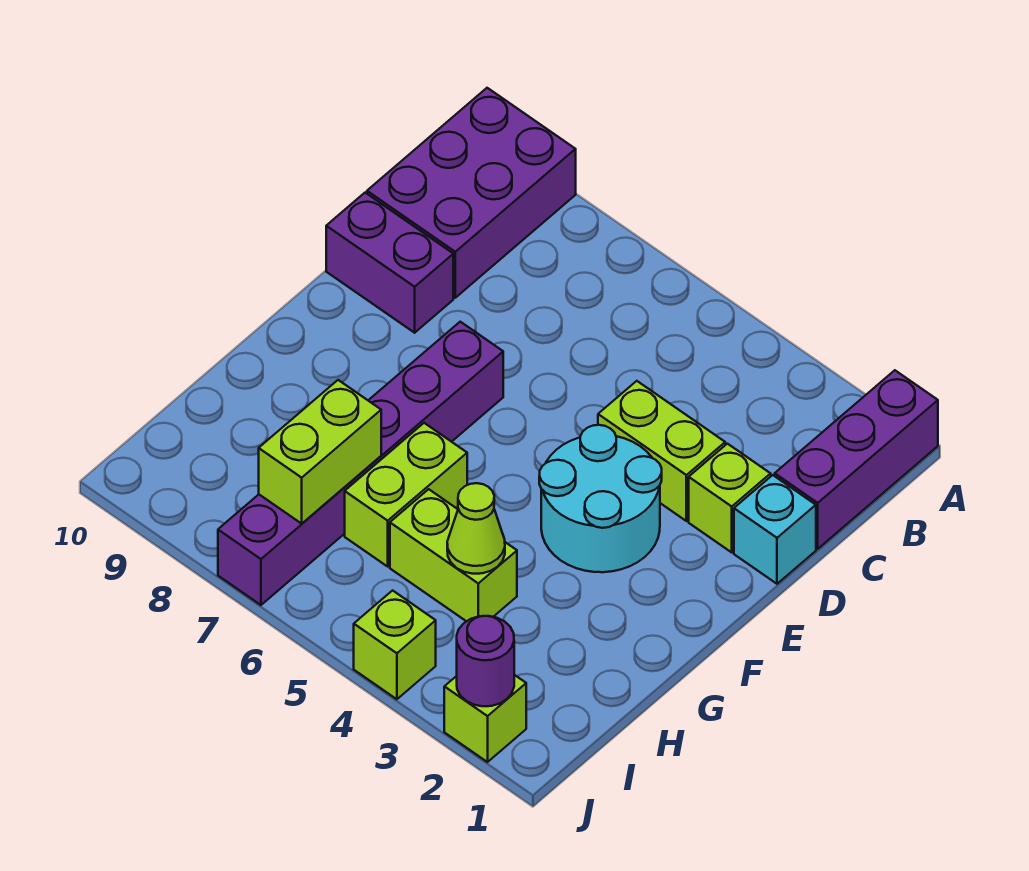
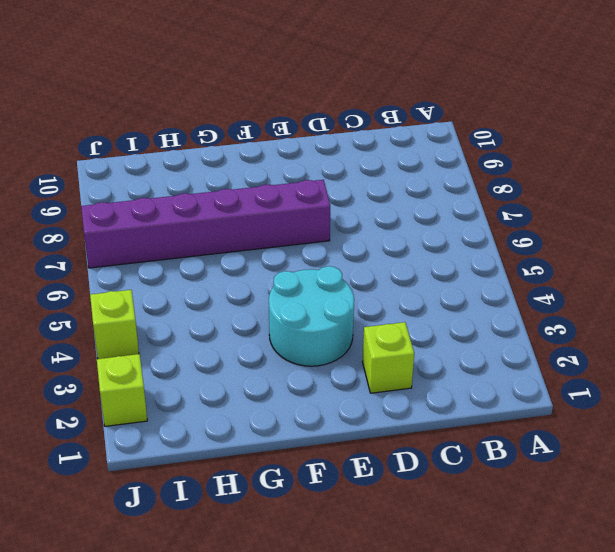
none -> purple 1x3 brick [775,370,938,549]
none -> purple 2x3 brick [367,88,576,298]
none -> cyan 1x1 brick [734,475,816,584]

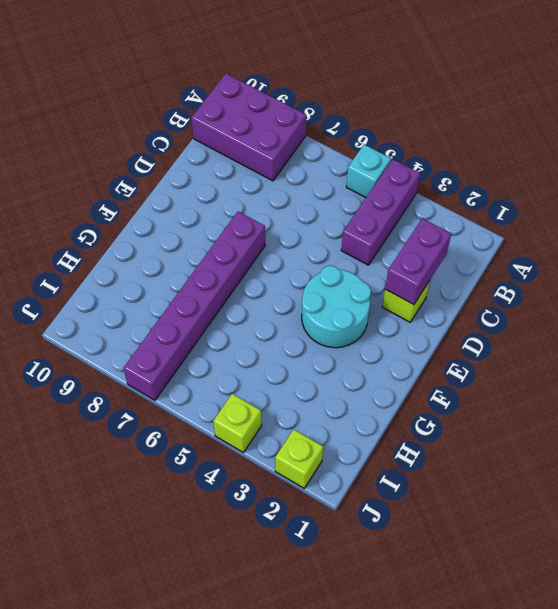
purple 1x3 brick [341,159,420,265] -> purple 1x3 brick moved to [775,370,938,549]
cyan 1x1 brick [346,145,391,197] -> cyan 1x1 brick moved to [734,475,816,584]
purple 2x3 brick [191,74,306,181] -> purple 2x3 brick turned to [367,88,576,298]
purple 1x2 brick [385,219,451,305] -> purple 1x2 brick turned to [326,193,453,333]
none -> lime 1x2 brick [598,381,725,521]
none -> lime 1x2 brick [345,423,467,566]
none -> lime 1x2 brick [390,489,517,621]

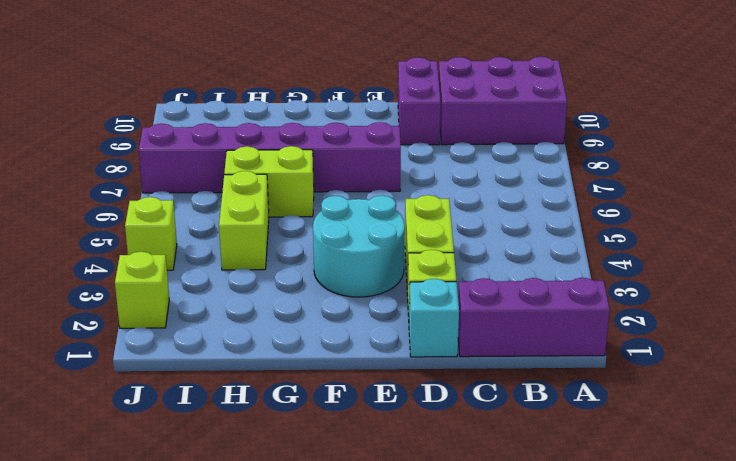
none -> lime 1x1 cone [447,483,505,574]
none -> lime 1x2 brick [259,380,381,523]
none -> purple 1x1 round brick [457,616,514,706]

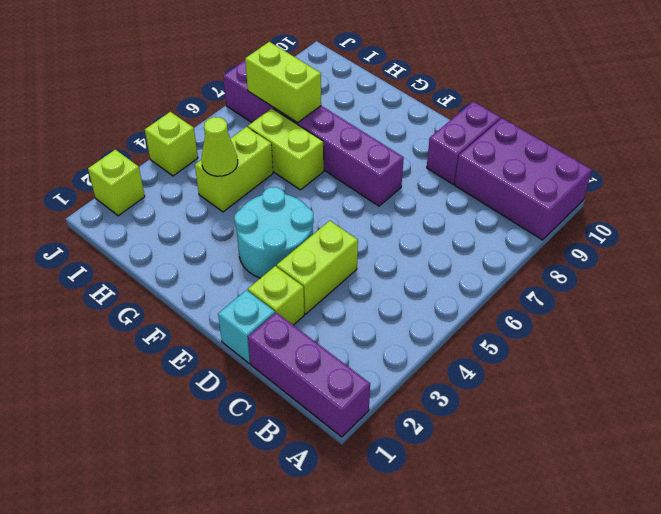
none -> purple 1x1 round brick [457,616,514,706]

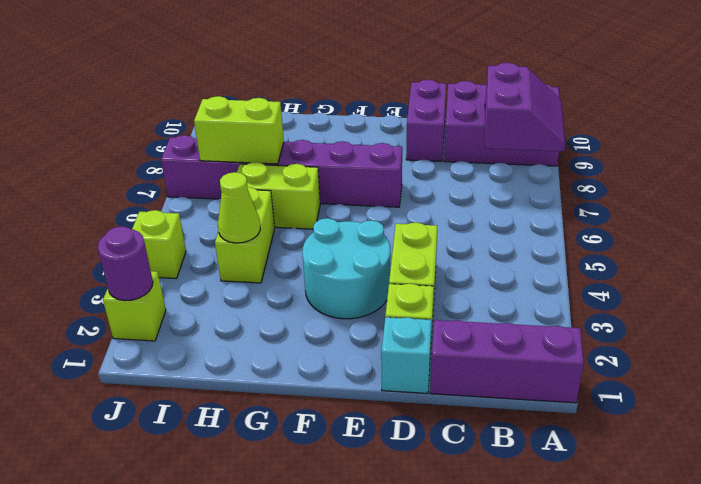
purple 2x2 slope [485,63,565,151] -> none

